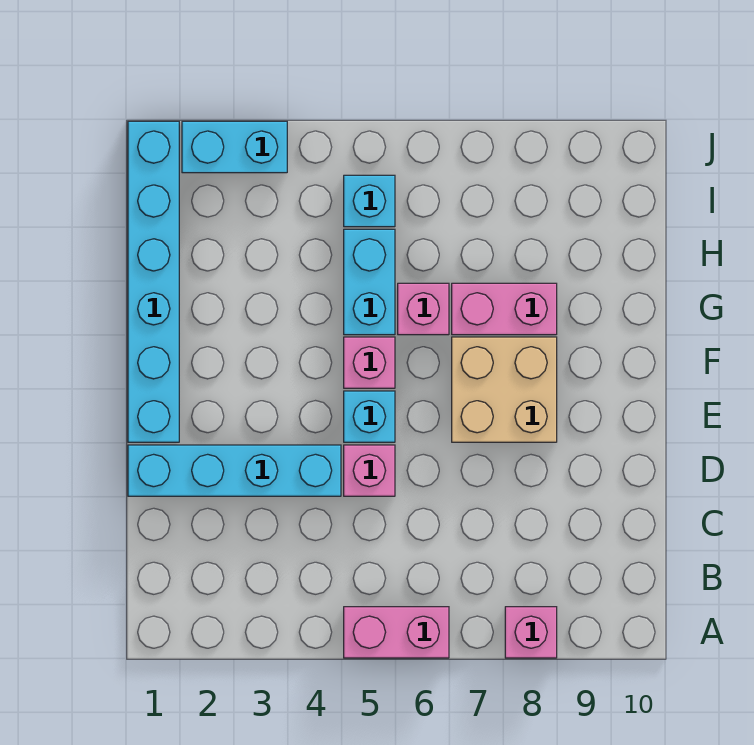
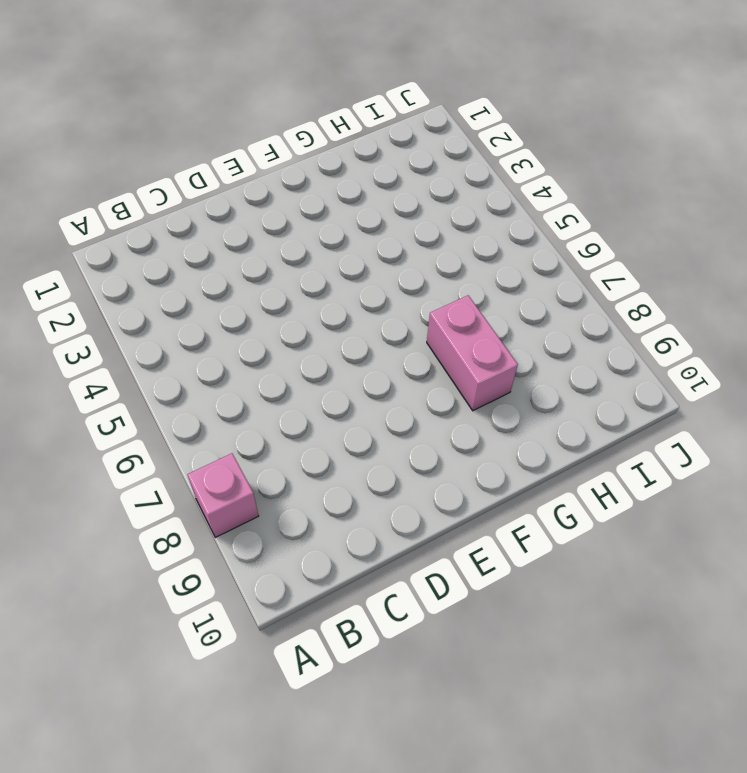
none -> pink 1x2 brick [344,607,449,658]
none -> cyan 1x4 brick [128,445,341,496]
none -> pink 1x1 brick [344,445,395,496]

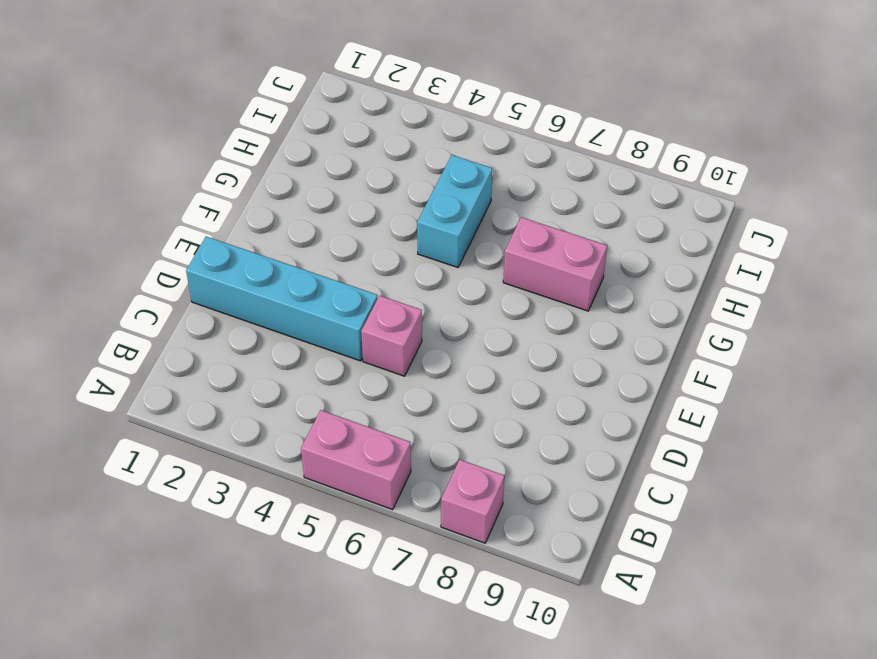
none -> cyan 1x6 brick [128,121,179,442]
none -> cyan 1x1 brick [344,391,395,442]
none -> tan 2x2 brick [452,337,557,442]

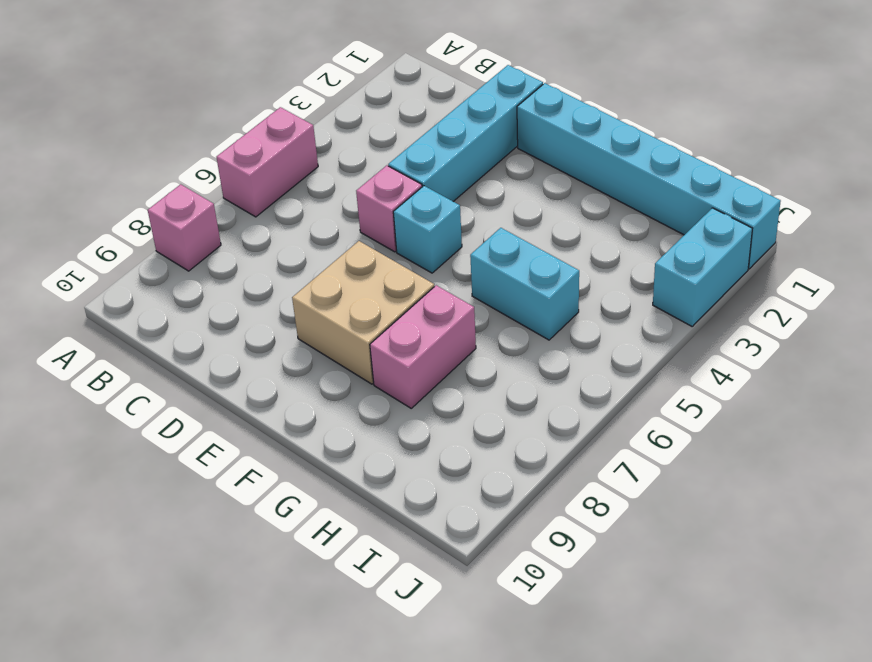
none -> pink 1x1 brick [344,337,395,388]
none -> pink 1x1 brick [398,283,449,335]
none -> cyan 1x1 brick [344,175,395,227]

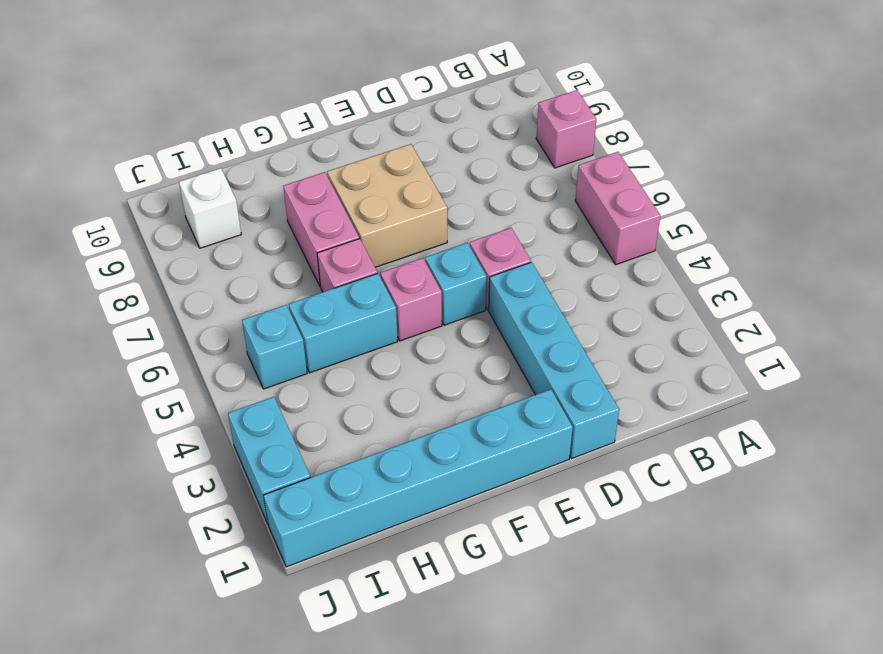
white 1x1 brick [179,168,241,248] -> none

